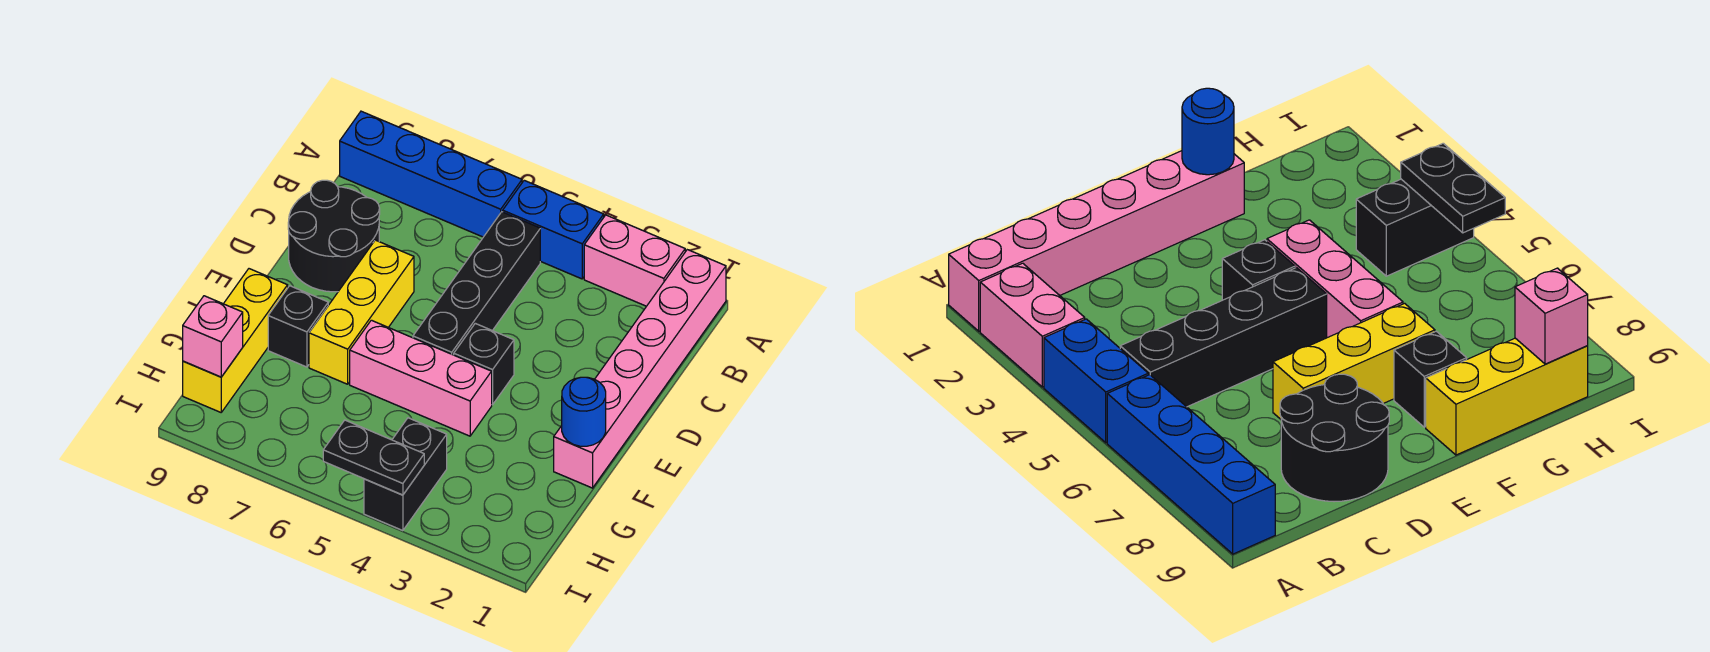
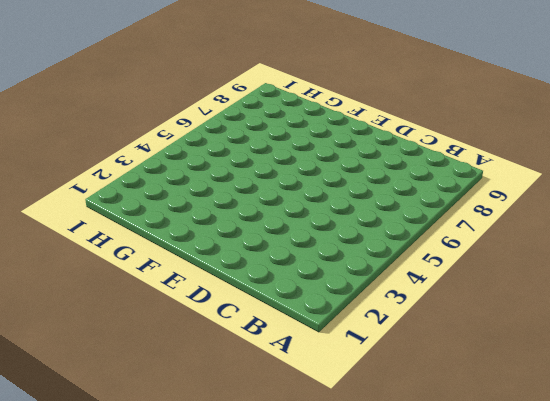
none -> pink 1x6 brick [554,250,726,488]
none -> pink 1x2 brick [584,215,685,306]
none -> blue 1x2 brick [503,180,604,279]

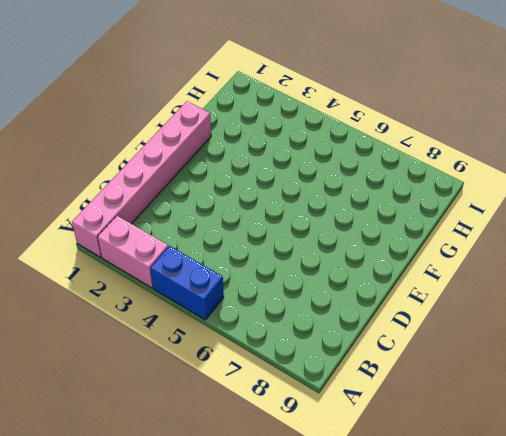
none -> blue 1x4 brick [340,111,522,237]
none -> black 1x4 brick [413,212,540,355]
none -> black 2x2 round brick [288,180,380,292]

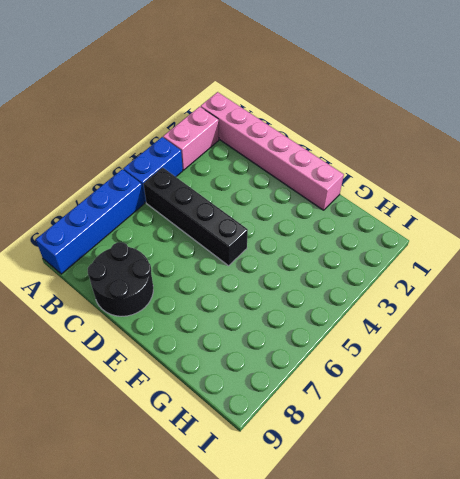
none -> yellow 1x3 brick [309,240,414,384]
none -> black 1x1 brick [454,323,514,405]
none -> pink 1x3 brick [350,320,492,436]

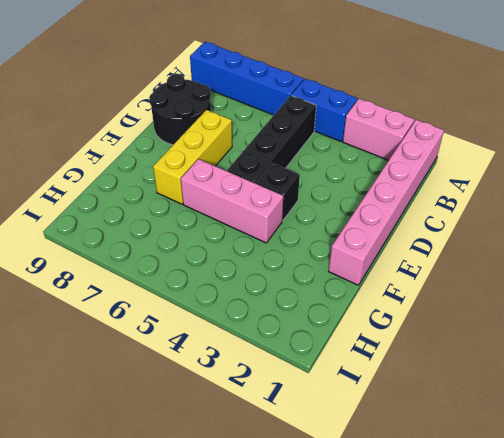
none -> black 1x1 brick [268,286,328,367]
none -> yellow 1x3 brick [183,269,288,412]
none -> black 1x2 brick [364,418,447,531]

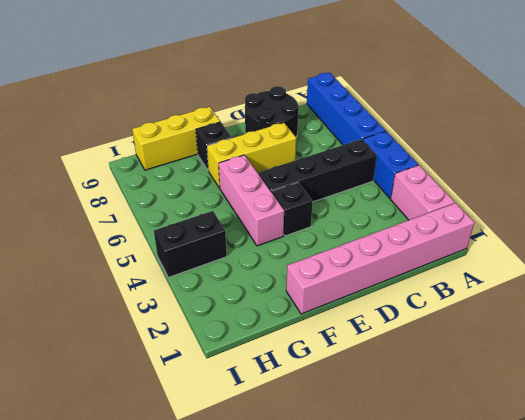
none -> blue 1x1 round brick [562,377,606,446]
none -> pink 1x1 brick [183,296,243,377]
none -> black 1x2 plate [323,420,424,495]

